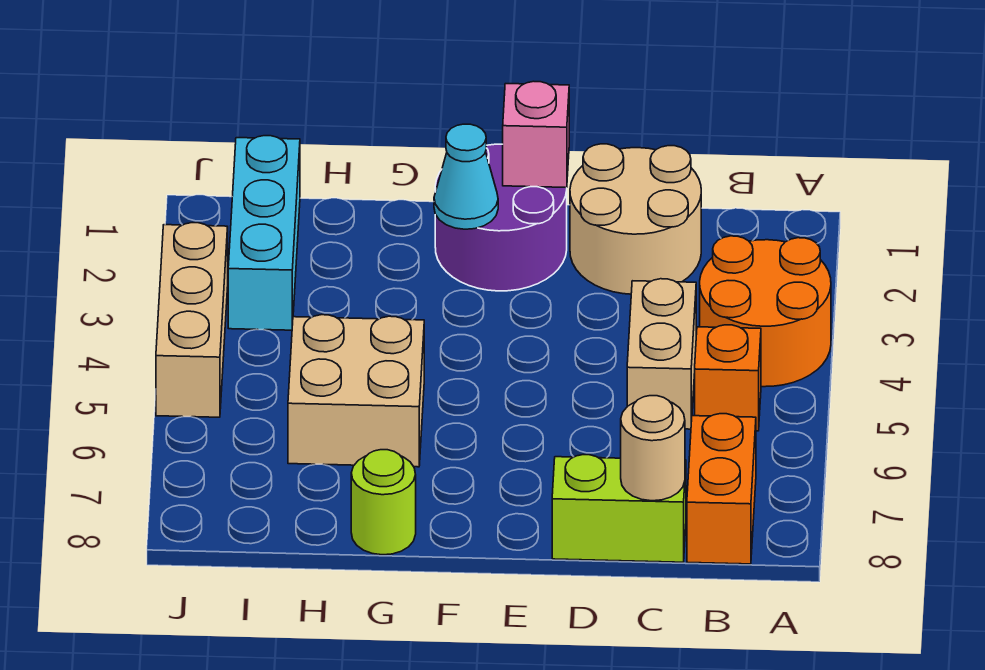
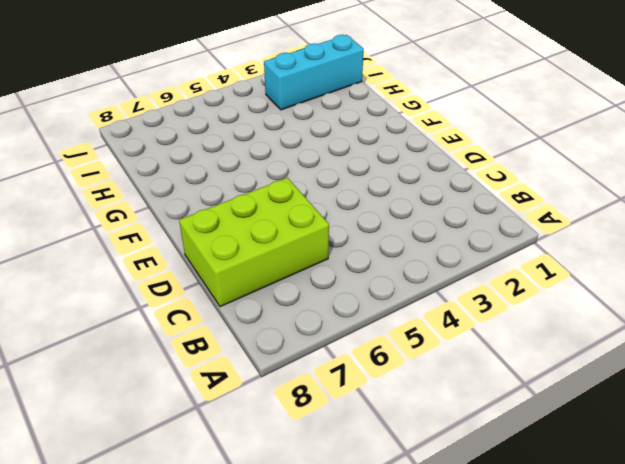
lime 2x3 brick [179,178,329,307] -> lime 1x2 brick [552,455,686,562]
none -> orange 2x2 round brick [700,236,831,387]
none -> orange 1x1 brick [695,325,761,431]
none -> orange 1x2 brick [687,414,756,564]

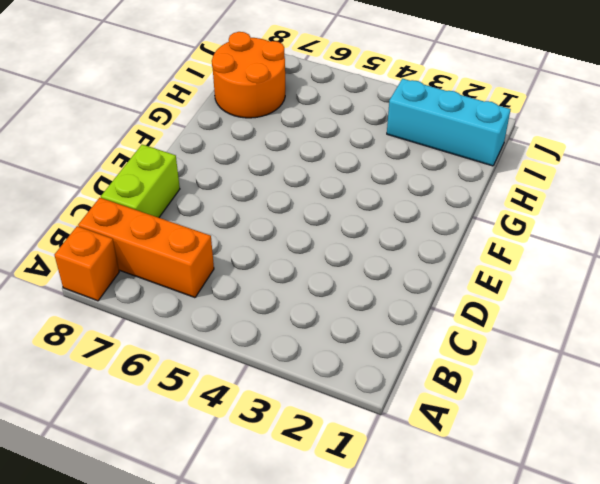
orange 1x1 brick [55,226,119,301] -> orange 1x1 brick moved to [695,325,761,431]
orange 1x3 brick [78,198,214,298] -> orange 1x2 brick [687,414,756,564]
orange 2x2 round brick [212,32,285,118] -> orange 2x2 round brick moved to [700,236,831,387]
none -> tan 2x2 round brick [570,144,701,294]
none -> tan 1x2 brick [627,279,696,429]
none -> purple 2x2 round brick [435,144,567,291]

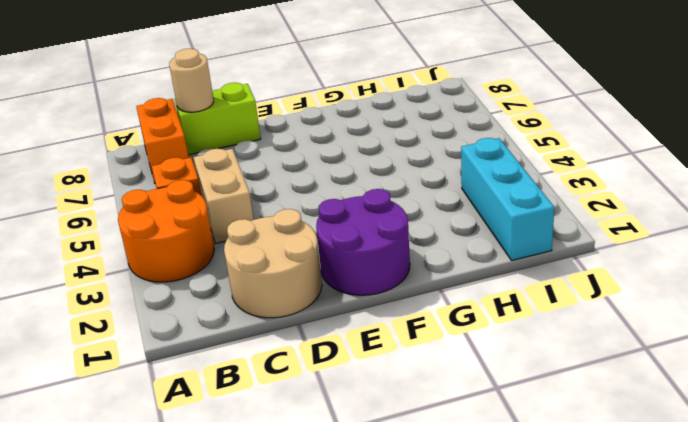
none -> tan 2x2 brick [288,315,424,467]
none -> lime 1x1 round brick [351,450,416,555]
none -> tan 1x3 brick [156,223,228,417]

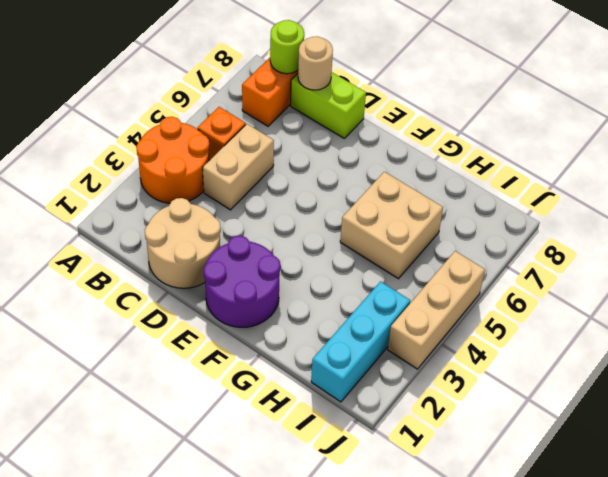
lime 1x1 round brick [270,20,304,74] -> lime 1x1 round brick moved to [351,450,416,555]
none -> pink 1x1 brick [503,81,569,188]
none -> cyan 1x1 cone [434,124,498,229]

